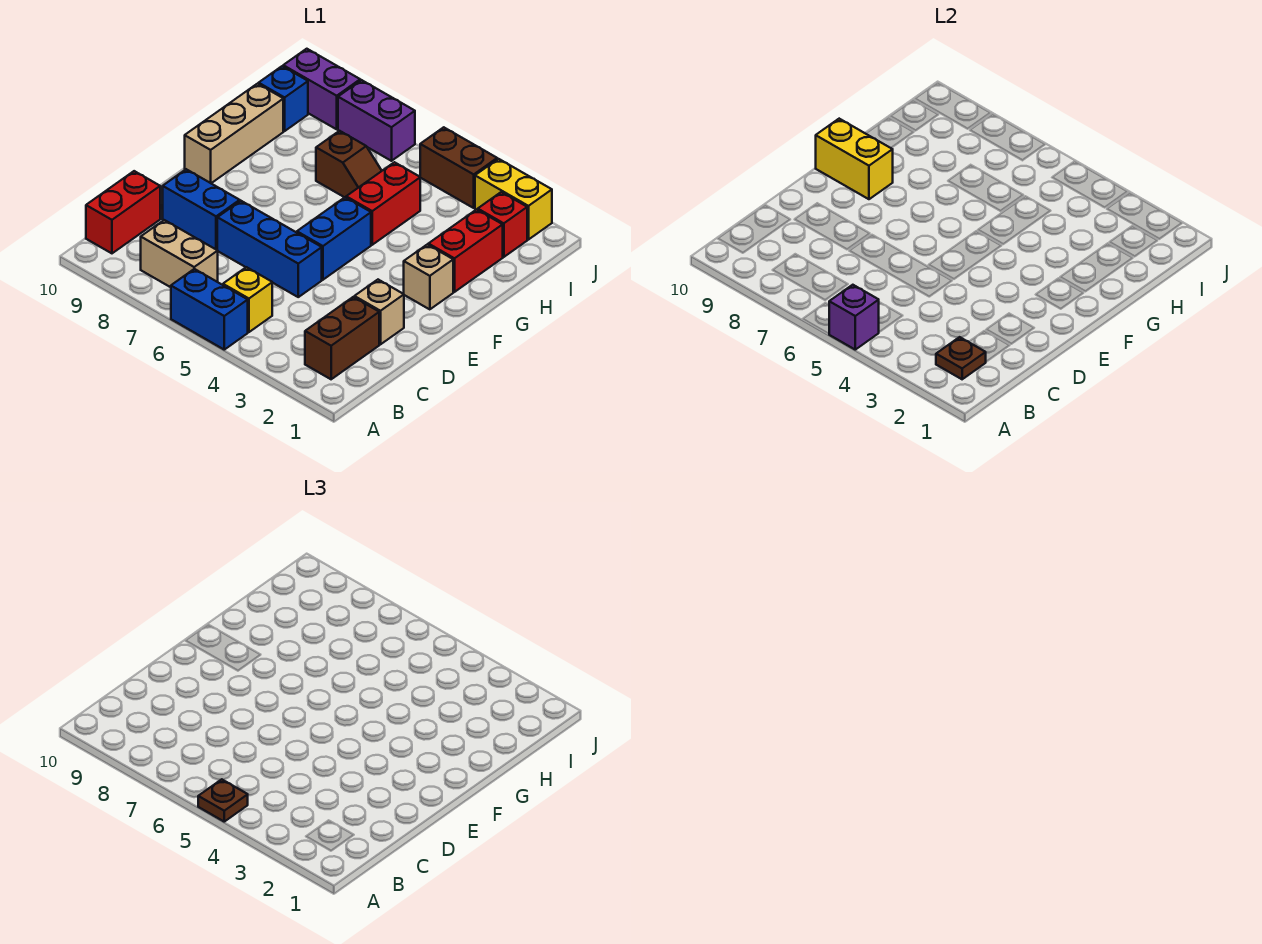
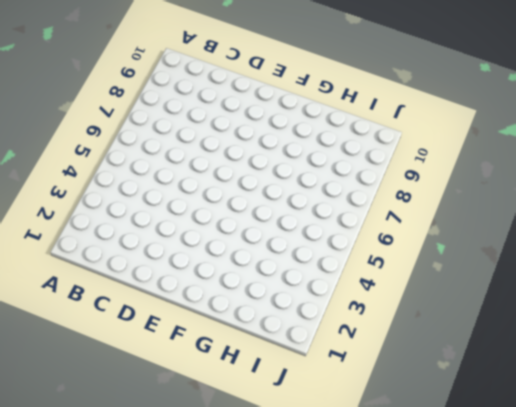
none -> blue 1x2 brick [171,269,248,350]
none -> brown 1x2 brick [305,297,379,379]
none -> yellow 1x1 brick [223,267,272,332]

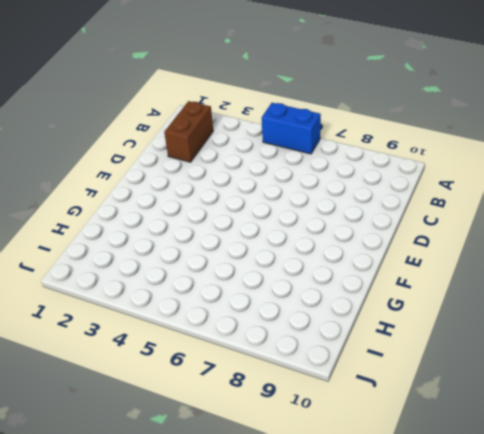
none -> yellow 1x1 brick [223,267,272,332]
none -> tan 1x2 brick [141,220,218,287]
none -> red 1x2 brick [86,171,160,253]

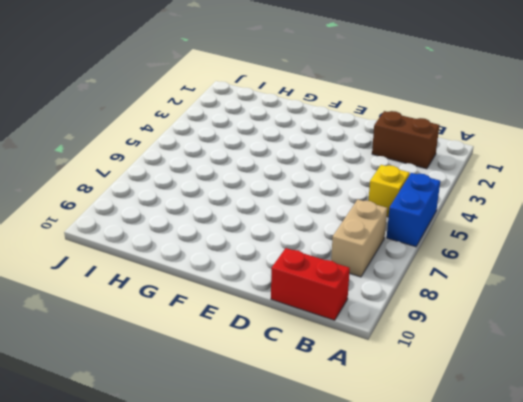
none -> tan 1x1 brick [354,280,404,344]
none -> blue 1x3 brick [217,201,322,297]
none -> blue 1x2 brick [163,169,240,250]

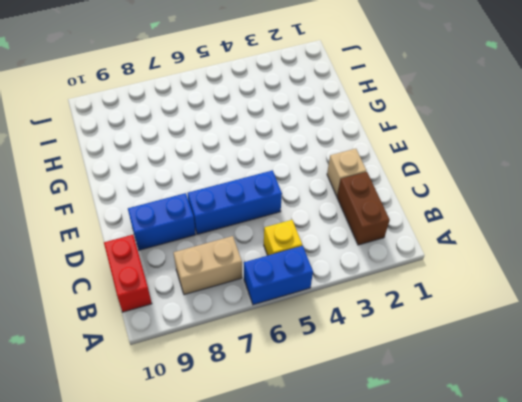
none -> blue 1x2 brick [297,197,371,280]
none -> tan 1x1 brick [404,244,453,309]
none -> tan 1x3 brick [185,84,283,183]

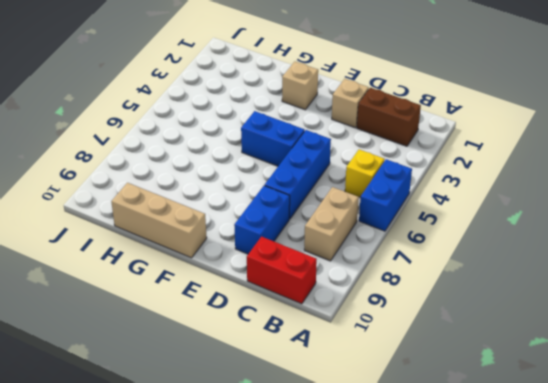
none -> red 1x2 brick [428,210,503,292]
none -> red 1x2 brick [346,162,420,245]
none -> brown 1x2 slope [316,131,382,197]

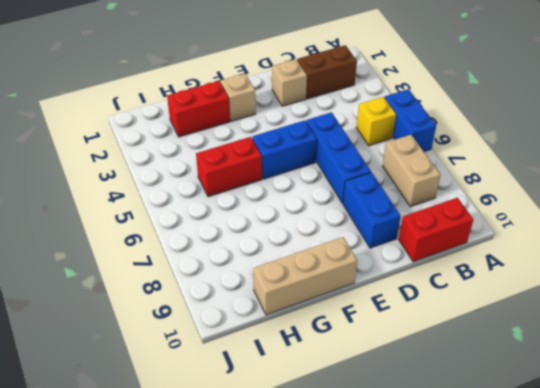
none -> brown 1x2 slope [316,131,382,197]
none -> red 1x1 brick [478,192,527,257]
none -> blue 1x1 brick [259,66,308,131]

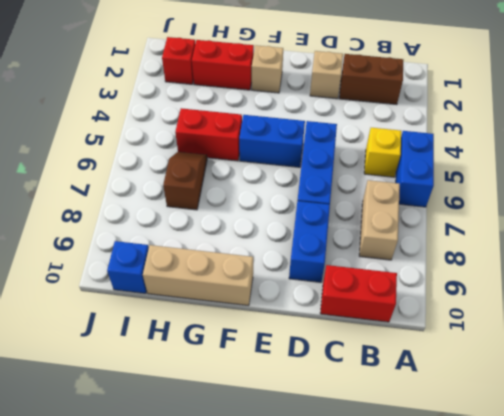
none -> yellow 1x2 brick [475,159,552,240]
none -> brown 1x2 brick [420,127,497,208]
none -> purple 1x2 brick [338,80,415,161]

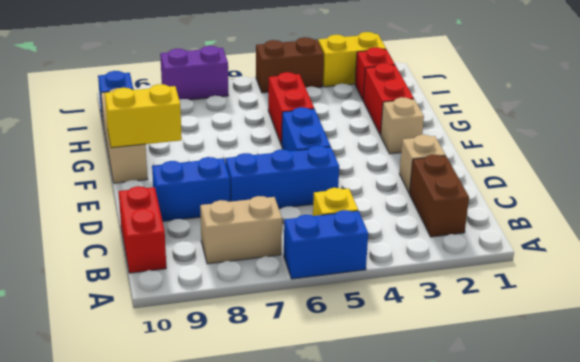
none -> brown 1x2 slope [316,131,382,197]
none -> purple 1x2 brick [283,49,360,129]
none -> purple 1x1 brick [829,285,879,350]

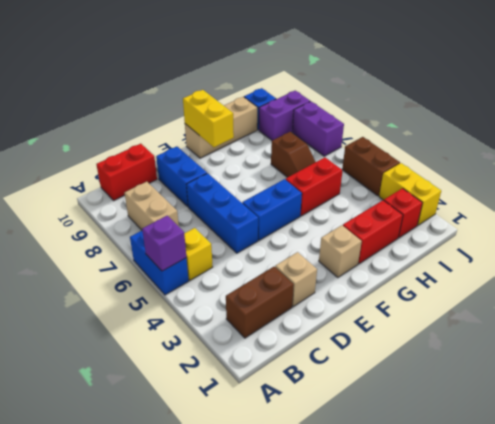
purple 1x2 brick [259,91,310,140] -> purple 1x2 brick turned to [283,49,360,129]
none -> brown 1x1 plate [936,337,986,379]
none -> brown 1x1 plate [198,779,248,822]

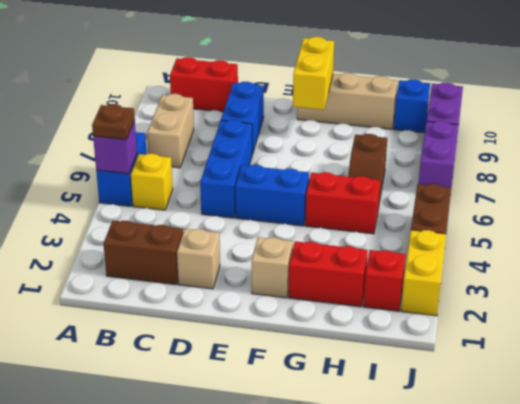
none -> brown 1x1 plate [936,337,986,379]

